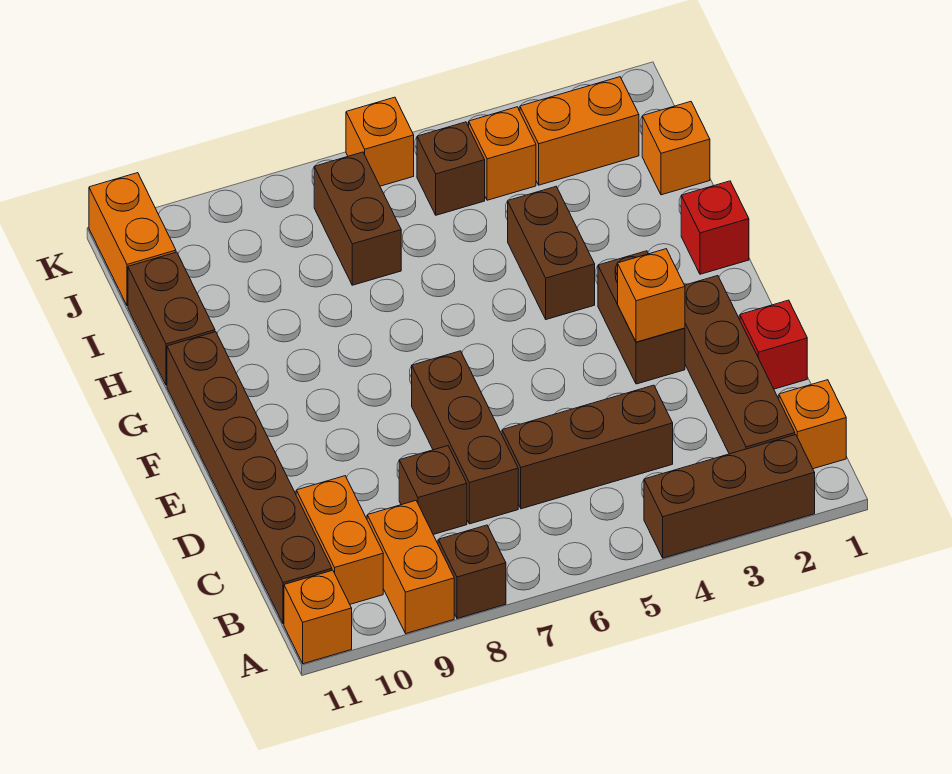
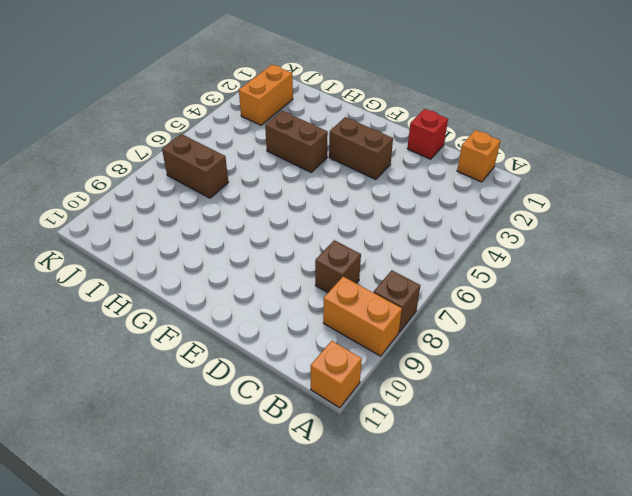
none -> brown 1x3 brick [644,435,815,558]
none -> brown 1x4 brick [685,276,795,454]
none -> orange 1x2 brick [296,476,383,604]

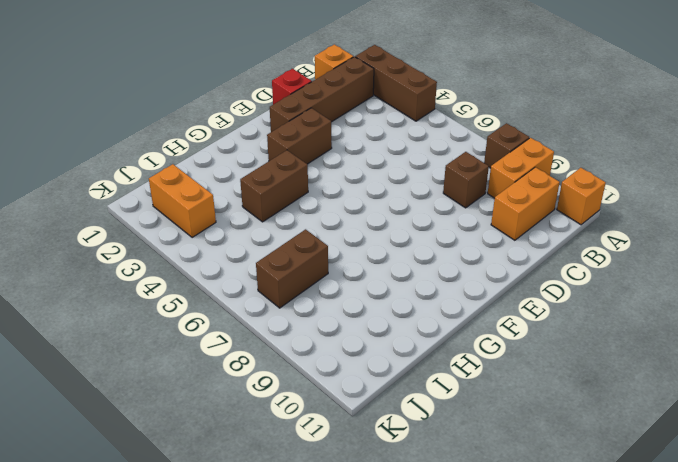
none -> brown 1x6 brick [167,332,332,624]
none -> brown 1x3 brick [502,385,673,509]
none -> brown 1x3 brick [412,351,518,524]

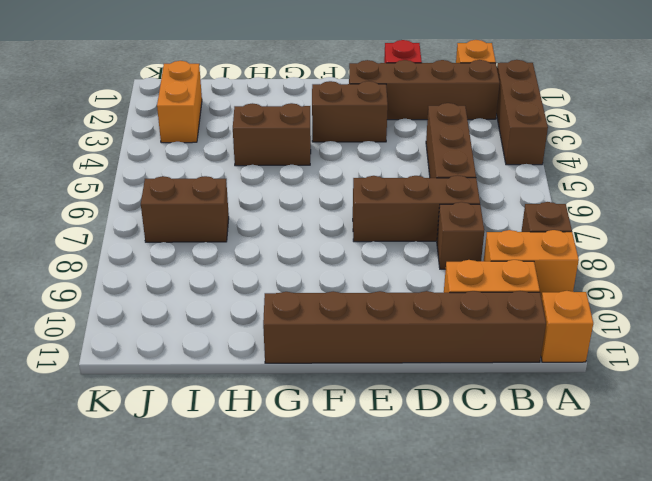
none -> red 1x1 brick [681,181,749,274]
none -> brown 1x2 brick [128,252,215,385]
none -> orange 1x1 brick [642,102,710,195]

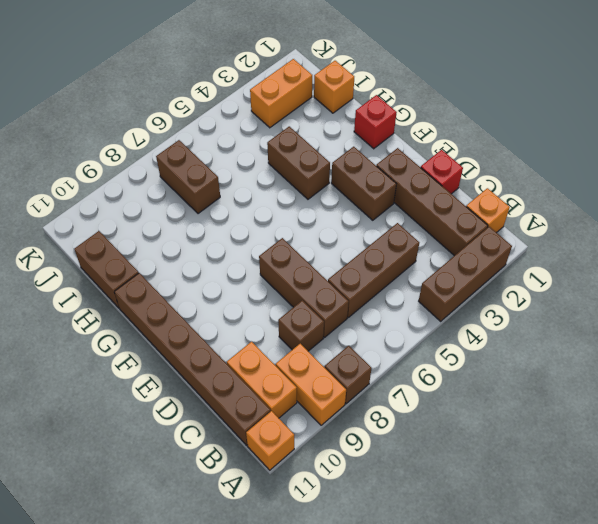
none -> orange 1x1 brick [469,107,536,200]
none -> brown 1x1 brick [417,122,485,215]
none -> orange 1x2 brick [89,173,176,306]

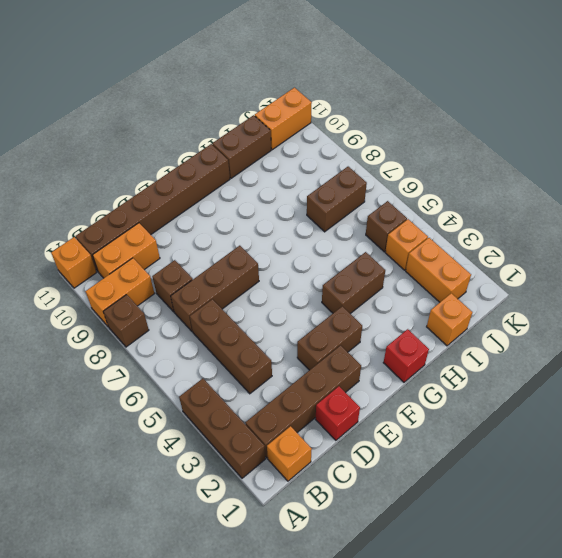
none -> orange 1x1 brick [346,97,414,186]
none -> orange 1x1 brick [618,249,685,342]

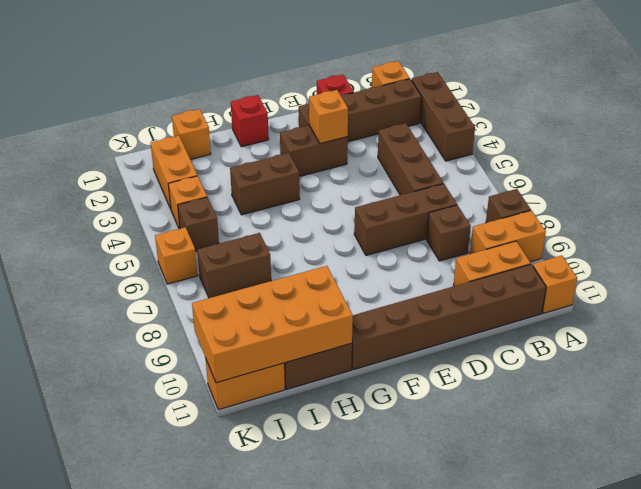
orange 2x4 brick [192,266,353,383] -> none

